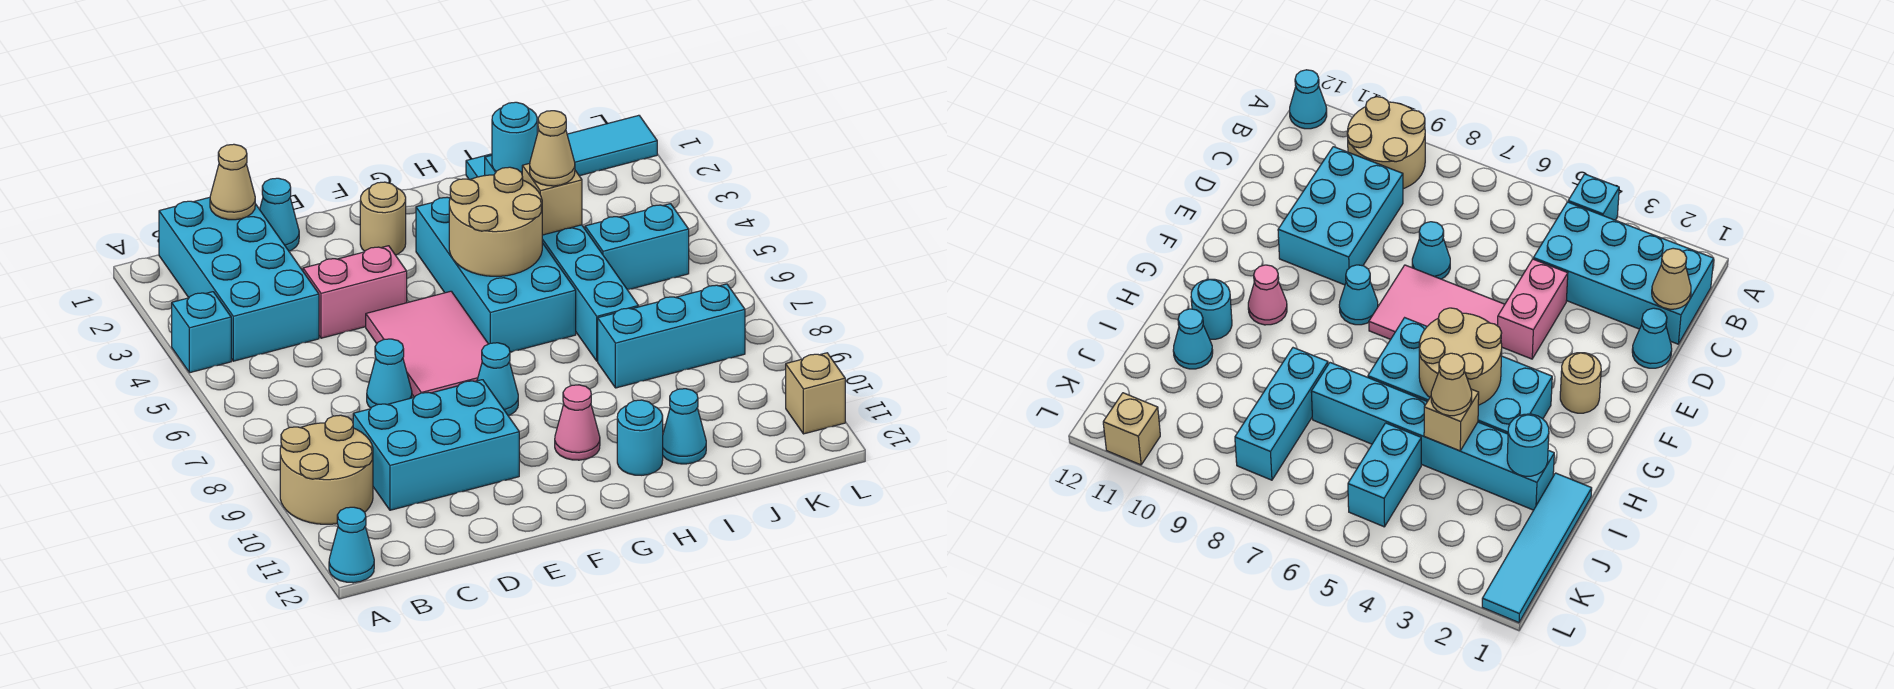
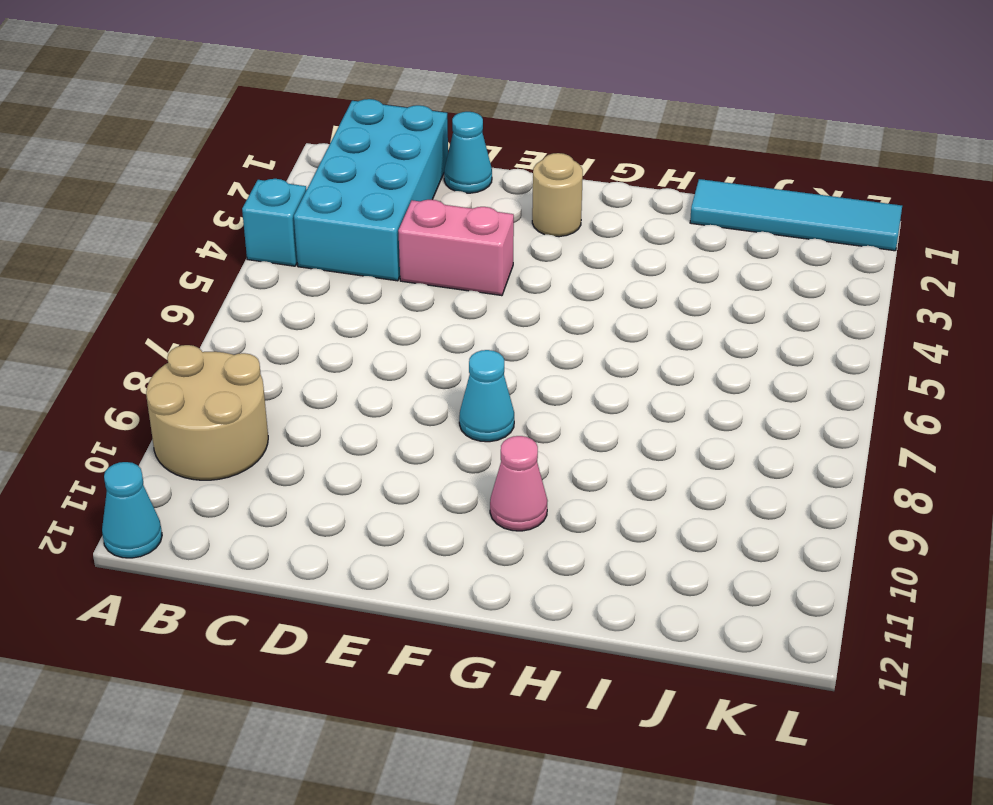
none -> cyan 2x3 brick [353,380,519,510]
none -> cyan 1x1 cone [367,339,412,408]
none -> pink 2x3 tile [366,291,488,397]

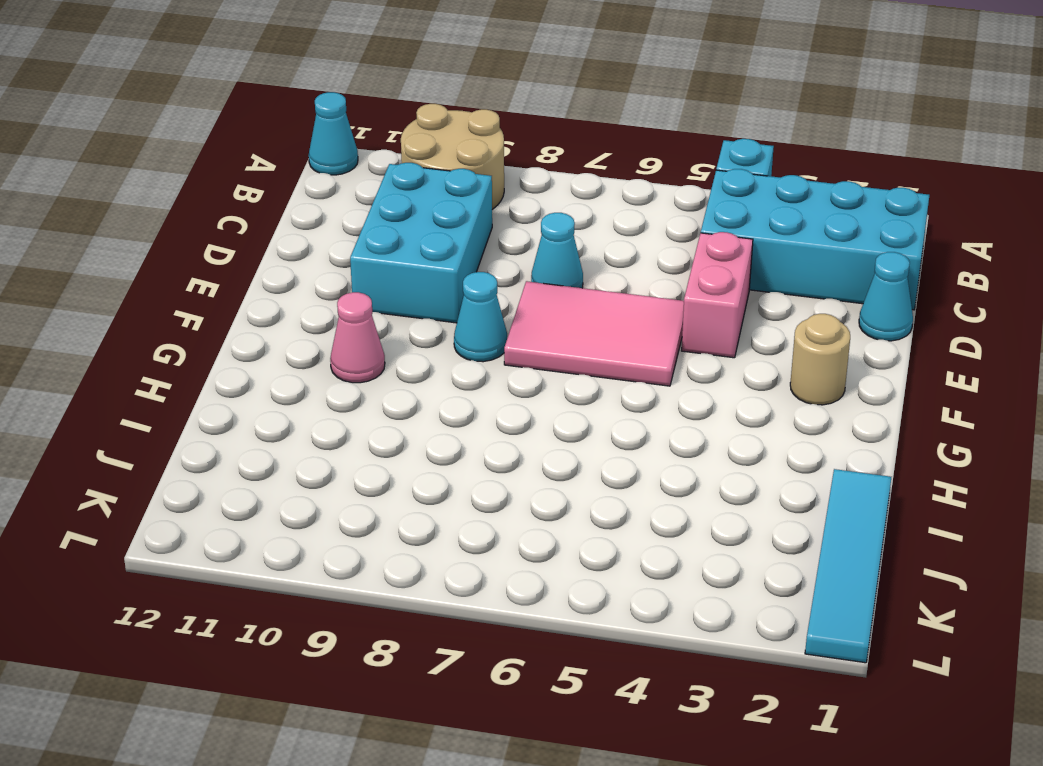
none -> cyan 2x4 brick [416,197,576,352]
none -> cyan 1x1 round brick [617,400,663,475]
none -> cyan 1x6 brick [485,155,638,361]

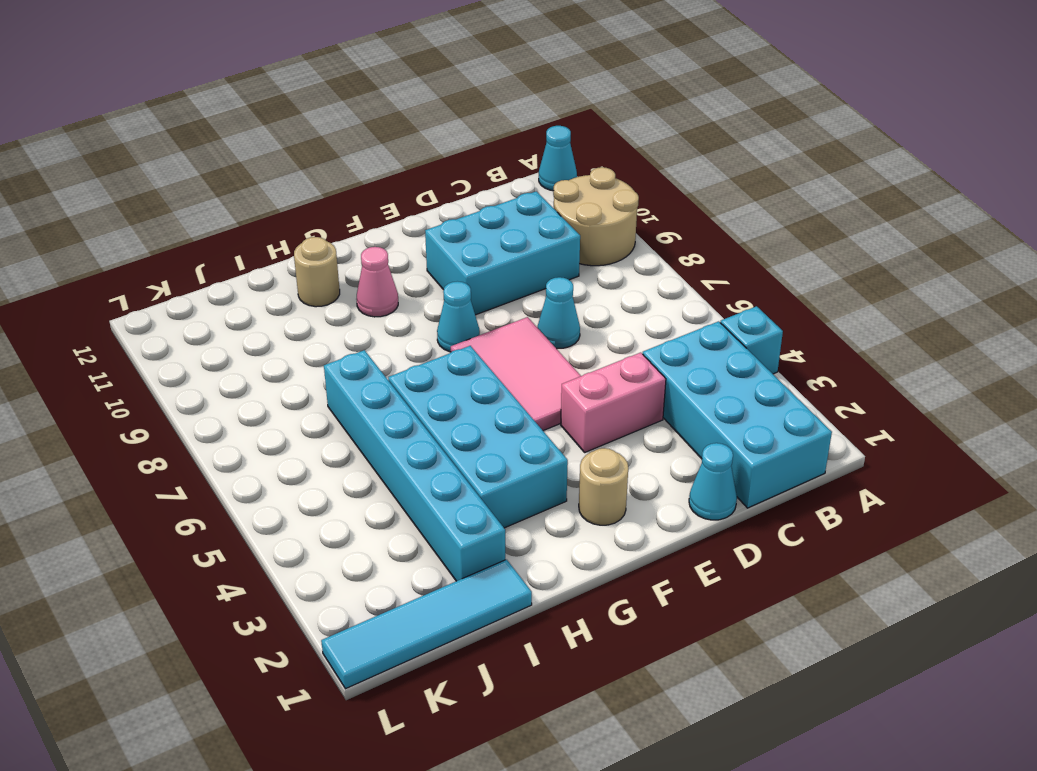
tan 1x1 round brick [294,237,340,307] -> cyan 1x1 round brick [617,400,663,475]
none -> cyan 1x3 brick [598,284,745,388]
none -> cyan 1x1 cone [663,389,706,464]
none -> cyan 1x2 brick [585,204,689,290]

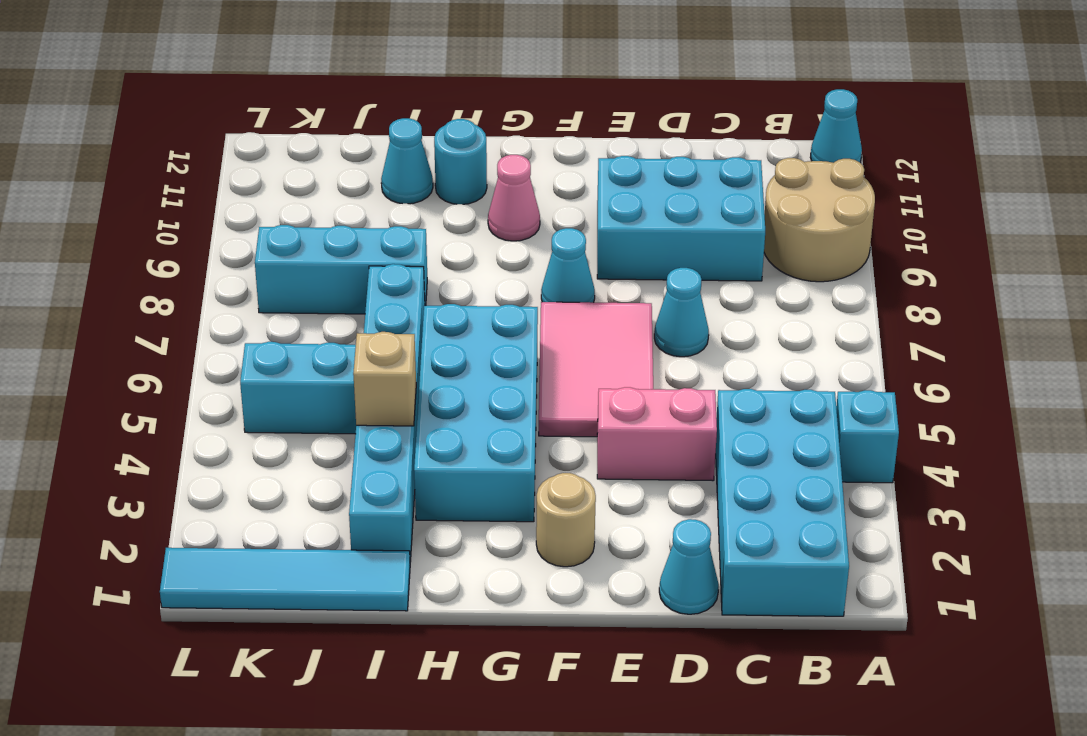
none -> tan 1x1 brick [786,353,845,434]
none -> tan 1x1 cone [210,144,255,220]
none -> tan 2x2 round brick [449,167,542,276]

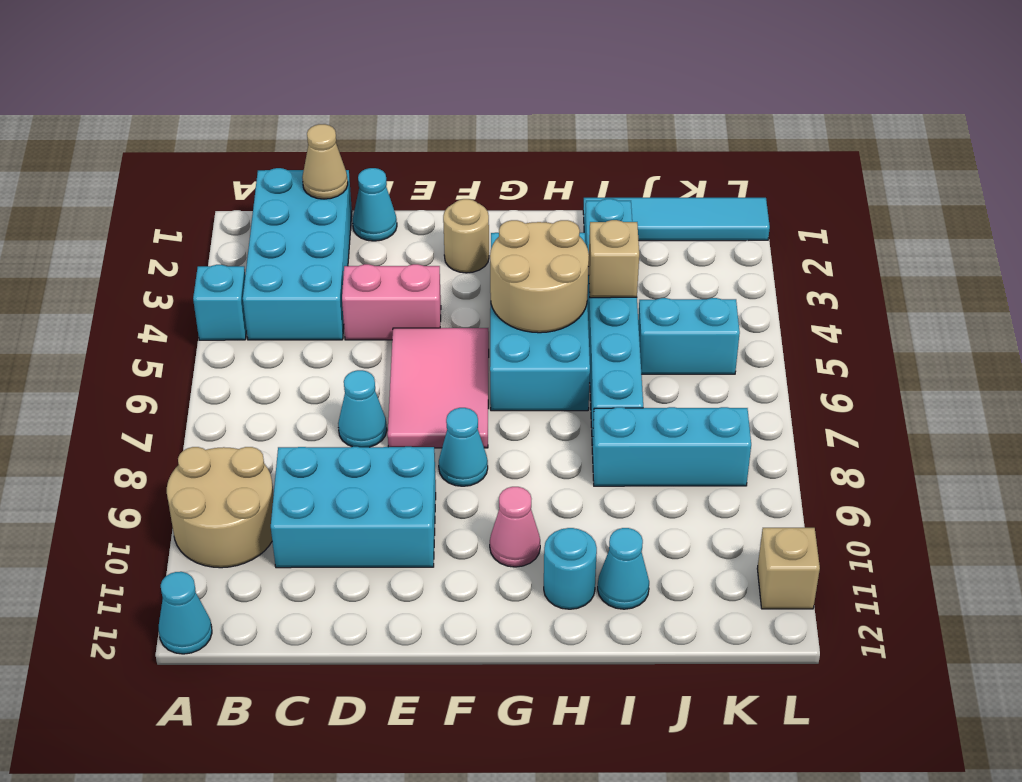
none -> cyan 1x1 round brick [492,102,537,173]
none -> tan 1x1 cone [530,111,575,186]

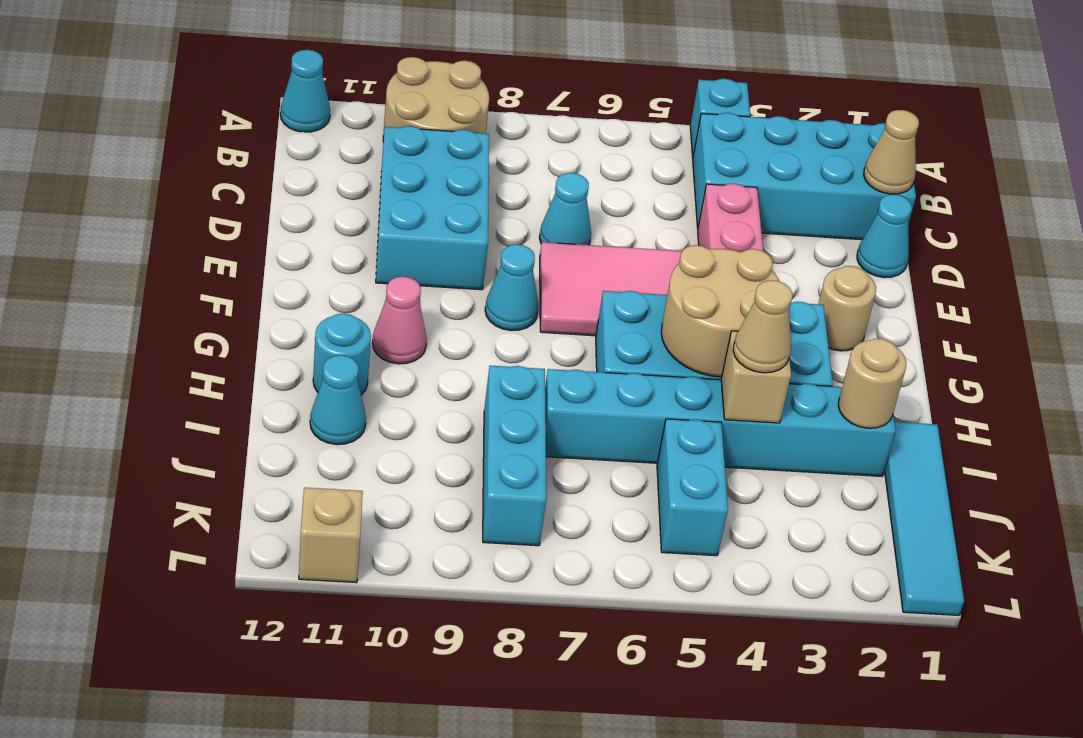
tan 1x1 round brick [838,339,906,428] -> cyan 1x1 round brick [492,102,537,173]

